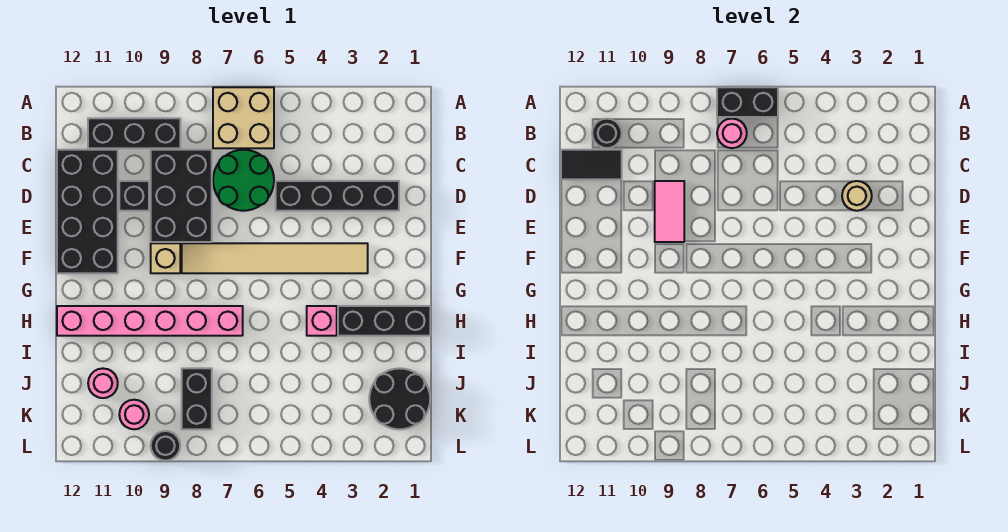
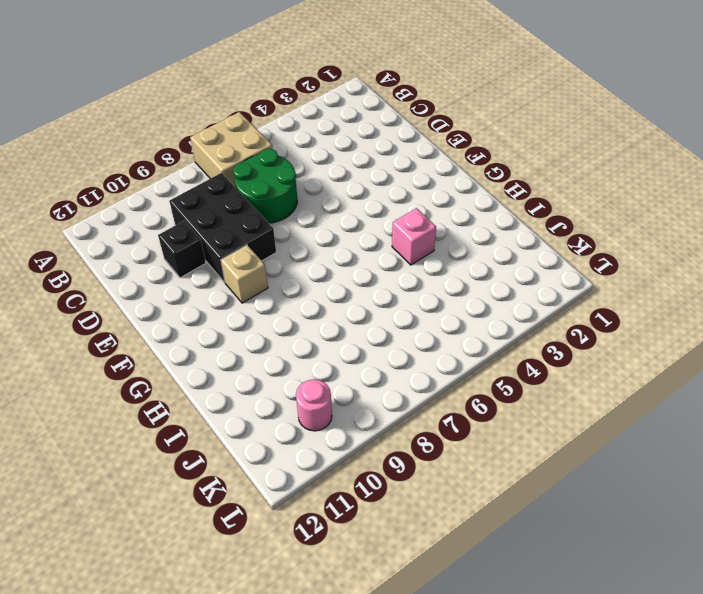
none -> black 1x3 brick [88,118,180,148]
none -> black 2x4 brick [57,150,118,273]
none -> black 1x4 brick [276,181,399,211]

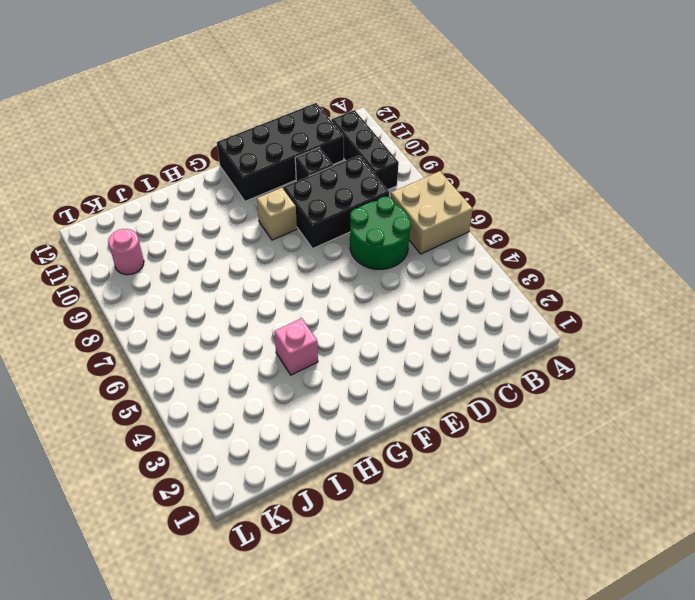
none -> black 1x4 brick [276,181,399,211]
none -> tan 1x6 tile [182,243,368,273]
none -> black 1x3 brick [338,306,430,336]

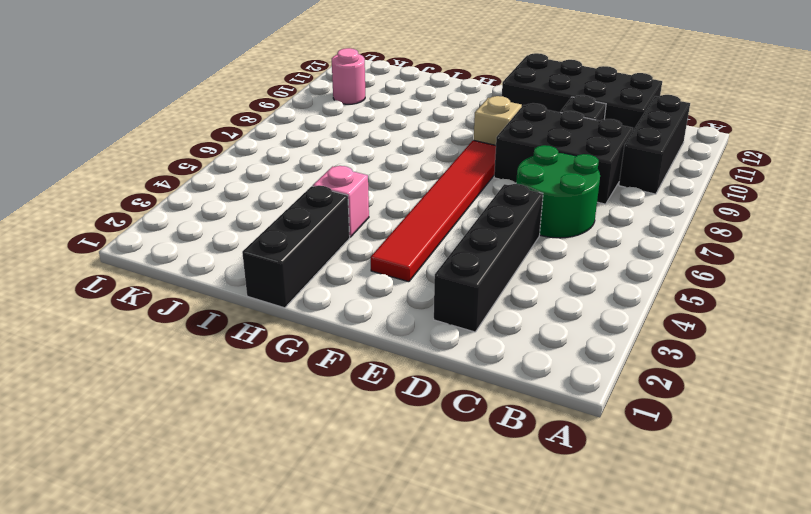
red 1x6 tile [371,140,496,282] -> tan 1x6 tile [182,243,368,273]
none -> tan 2x2 brick [213,87,274,148]
none -> pink 1x6 brick [57,306,243,336]
none -> black 2x2 round brick [369,368,430,429]

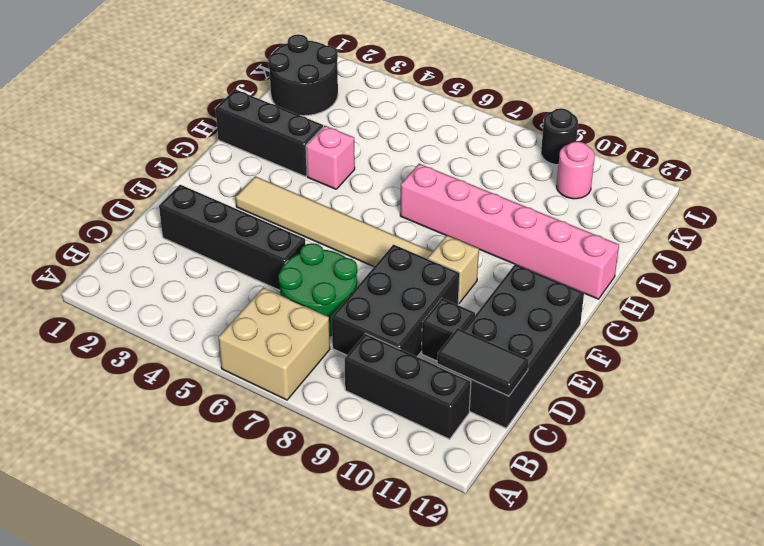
none -> black 1x2 brick [182,368,212,429]
none -> pink 1x1 round brick [88,369,118,398]
none -> black 1x2 brick [717,87,778,117]

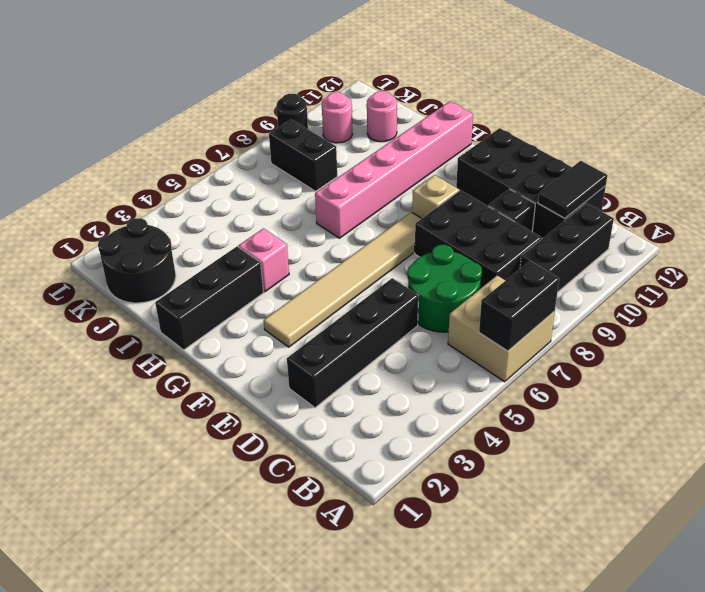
none -> pink 1x1 round brick [717,119,747,148]
none -> black 1x1 round brick [592,119,622,148]
none -> tan 1x1 round brick [842,181,872,211]

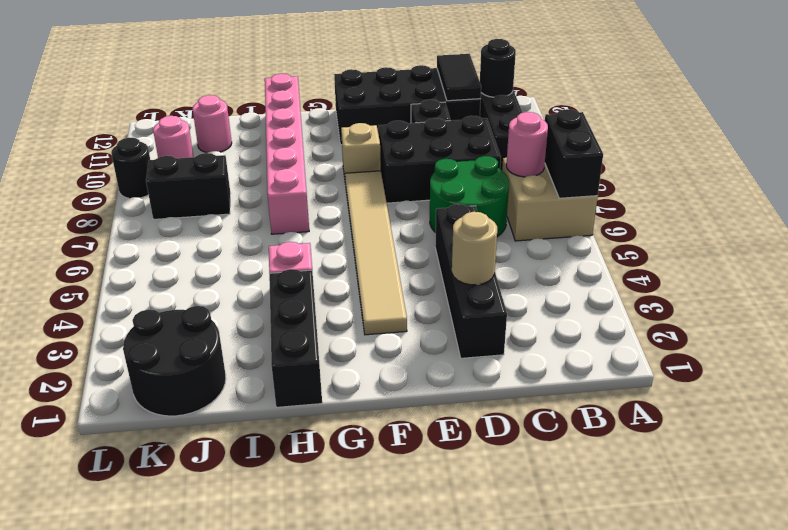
none -> pink 1x2 tile [655,181,684,242]

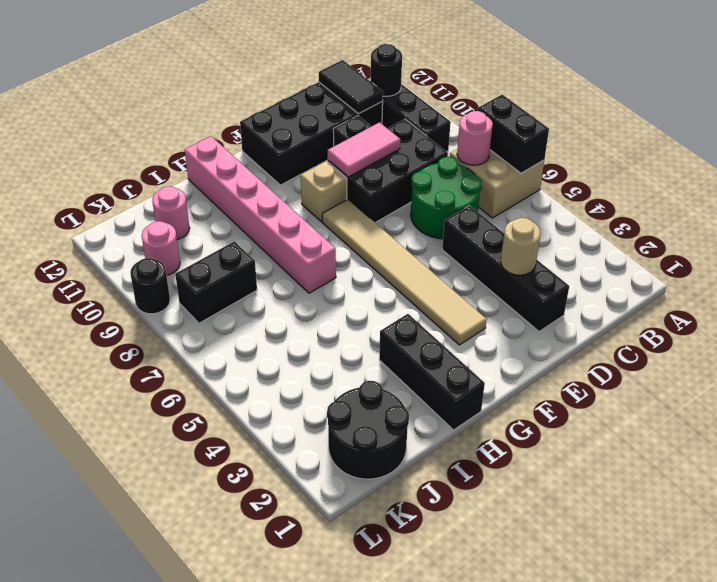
none -> pink 1x1 brick [307,306,337,336]

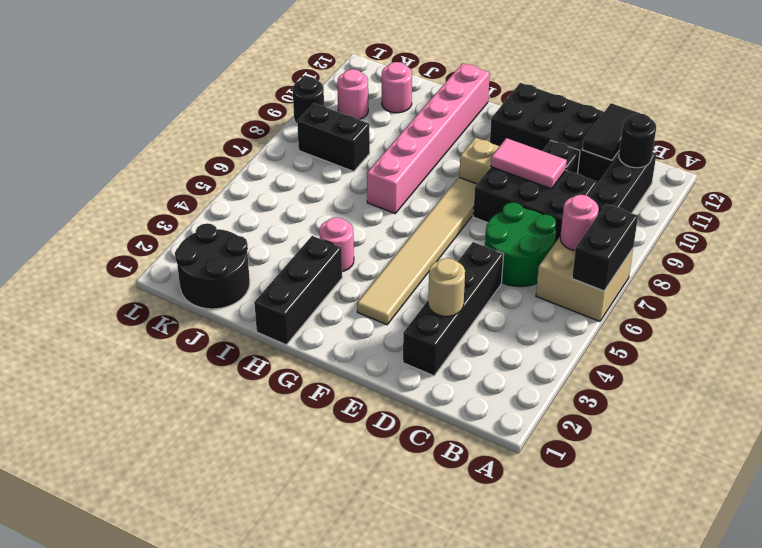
pink 1x1 round brick [319,217,354,272] -> pink 1x1 brick [307,306,337,336]

